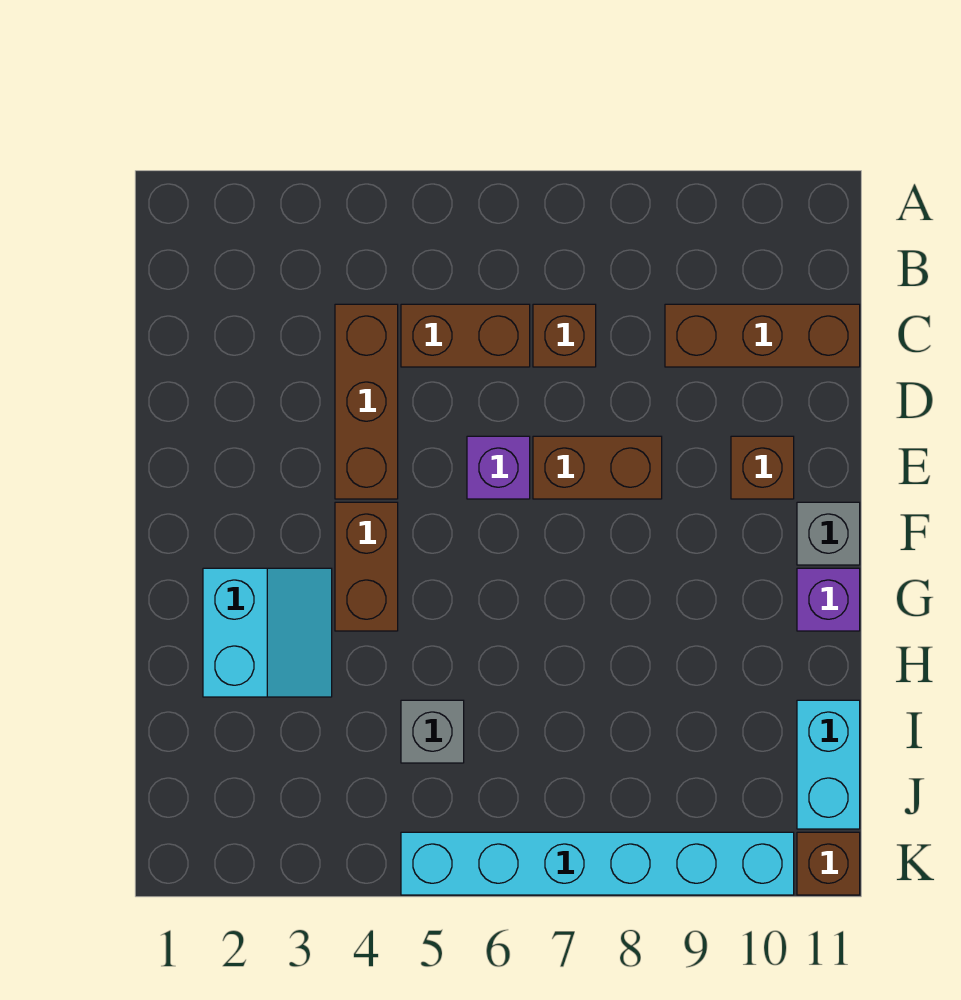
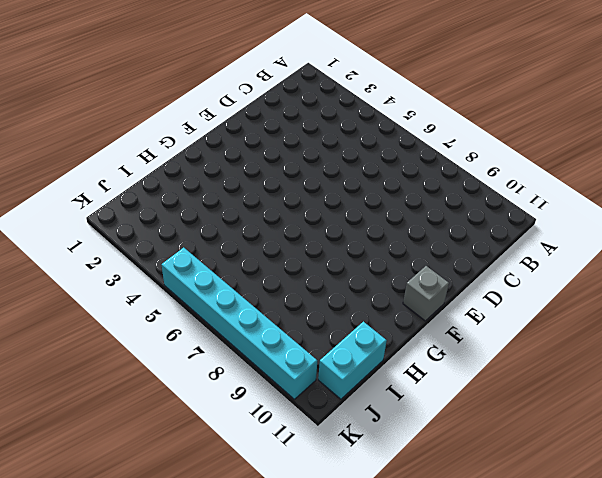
none -> brown 1x3 brick [335,304,398,499]
none -> brown 1x2 brick [401,304,530,367]
none -> brown 1x1 brick [533,304,596,367]

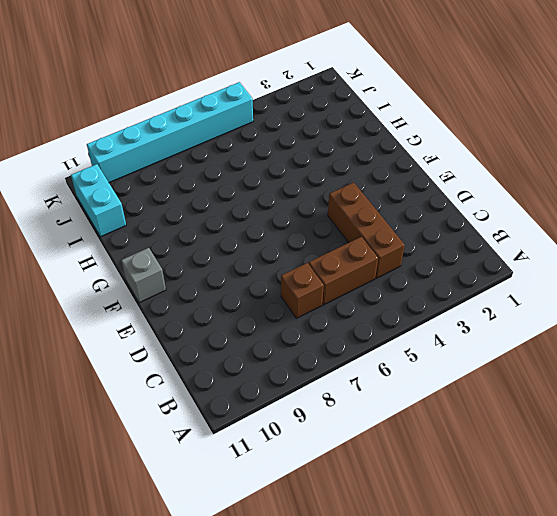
none -> brown 1x3 brick [665,304,860,367]
none -> purple 1x1 brick [467,436,530,499]
none -> brown 1x2 brick [533,436,662,499]

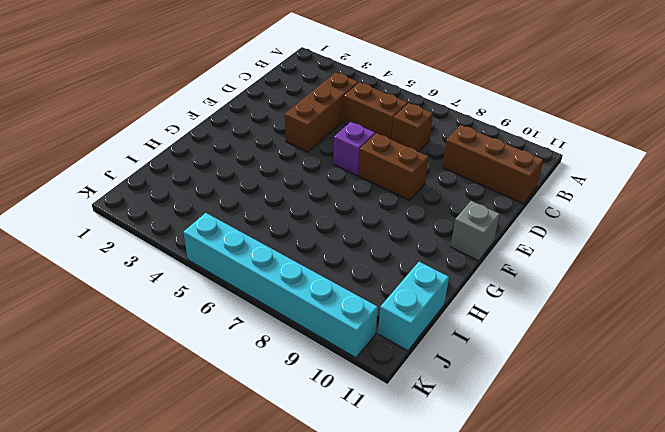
none -> brown 1x1 brick [731,436,794,499]
none -> brown 1x2 brick [335,502,398,631]
none -> cyan 2x2 slope [203,568,332,697]

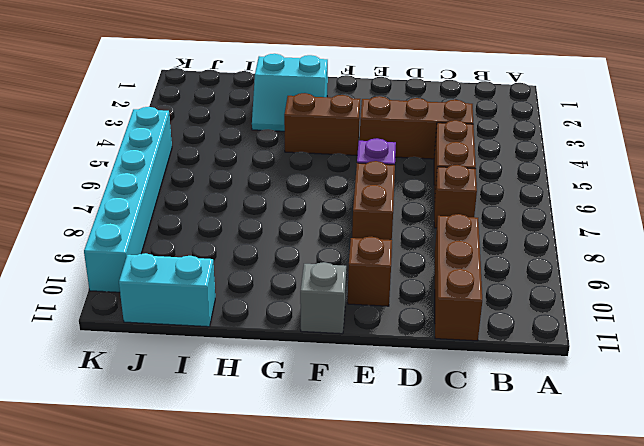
none -> purple 1x1 brick [797,568,860,631]
none -> grey 1x1 brick [401,700,464,763]
none -> brown 1x1 brick [797,832,860,895]

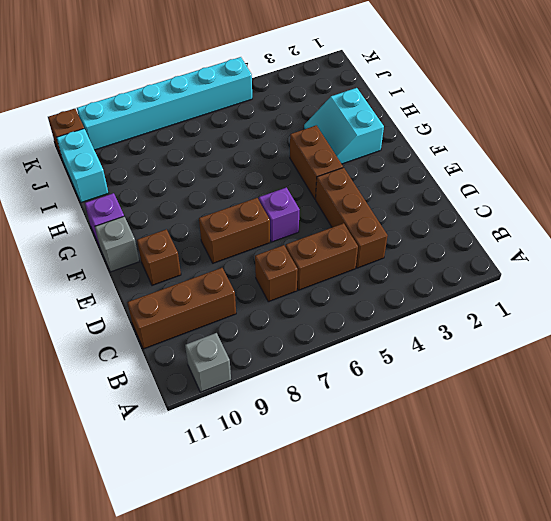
grey 1x1 brick [185,333,231,392] -> grey 1x1 brick moved to [401,700,464,763]

